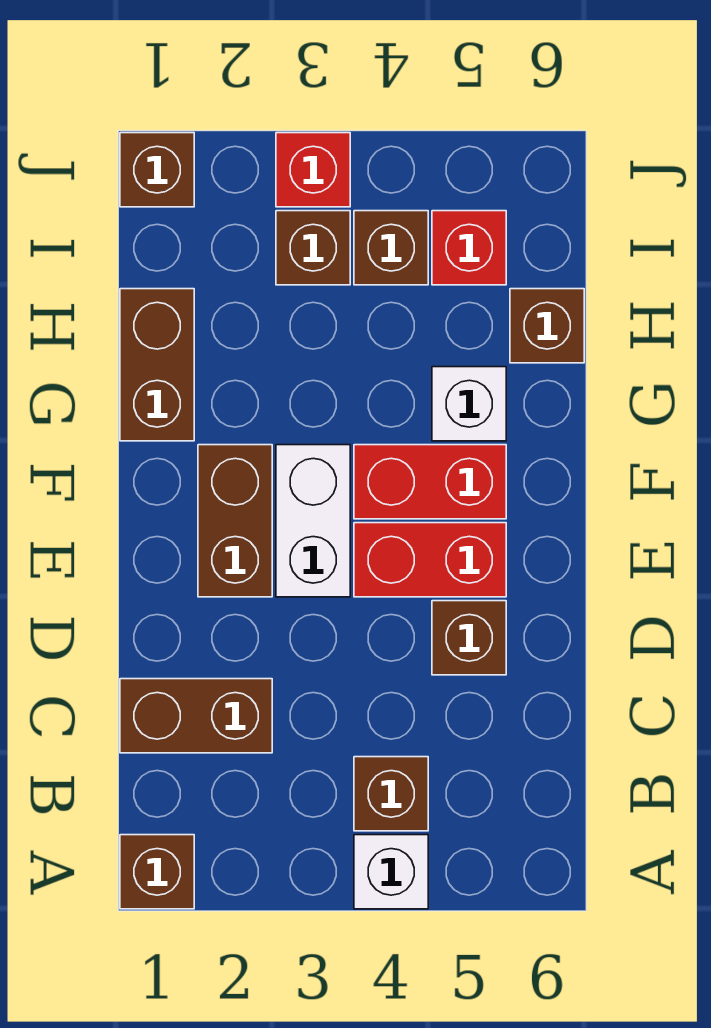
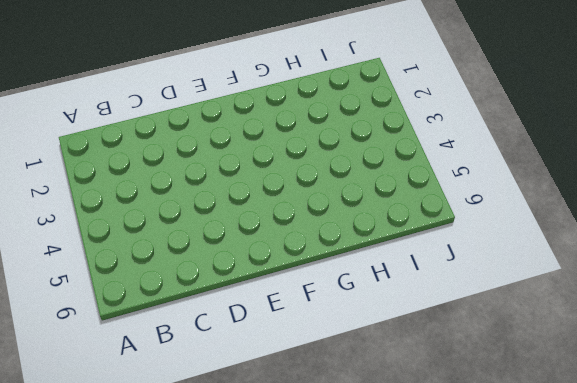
none -> brown 1x1 brick [120,835,194,909]
none -> white 1x1 brick [354,835,428,909]
none -> brown 1x1 brick [354,757,428,831]

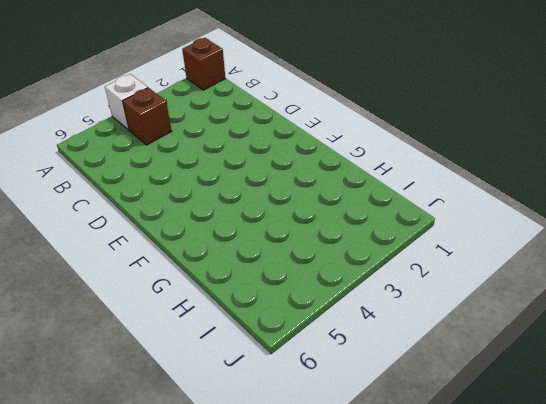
none -> brown 1x2 brick [120,679,272,753]
none -> brown 1x1 brick [432,601,506,675]
none -> brown 1x2 brick [198,445,272,597]

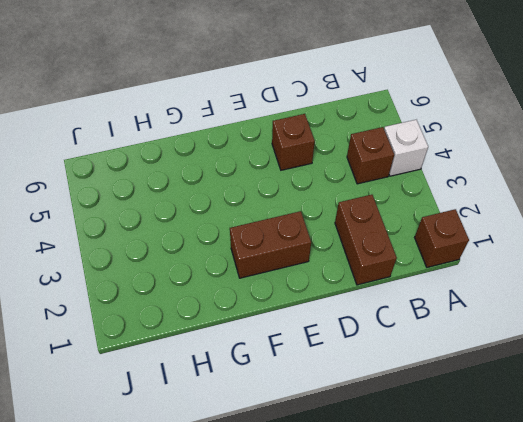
none -> white 1x2 brick [276,445,350,597]
none -> red 1x2 brick [354,523,506,597]
none -> red 1x2 brick [354,445,506,519]

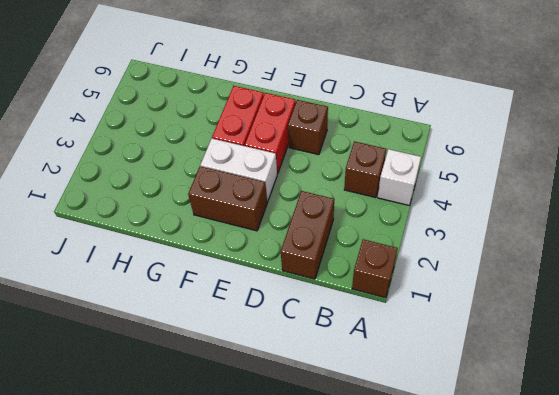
none -> brown 1x2 brick [120,289,194,441]
none -> white 1x1 brick [432,367,506,441]
none -> brown 1x1 brick [510,289,584,363]

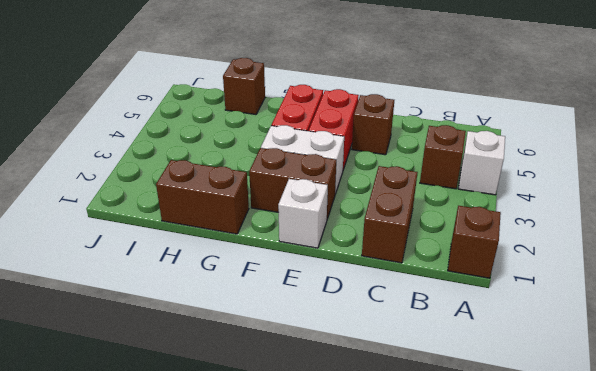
white 1x1 brick [278,179,328,248] -> white 1x1 brick moved to [432,367,506,441]
none -> brown 1x1 brick [276,211,350,285]
none -> brown 1x1 brick [354,211,428,285]
none -> red 1x1 brick [432,211,506,285]

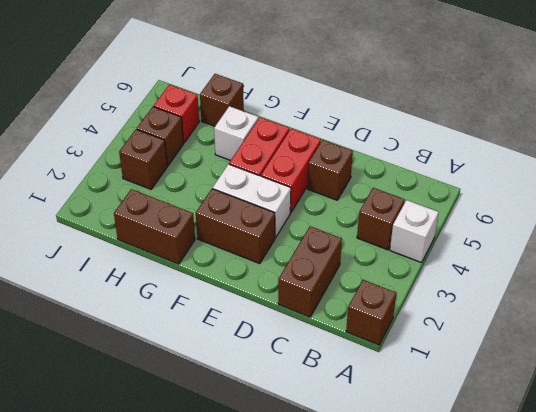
none -> brown 1x1 brick [120,133,194,207]
none -> red 1x1 brick [276,133,350,207]

